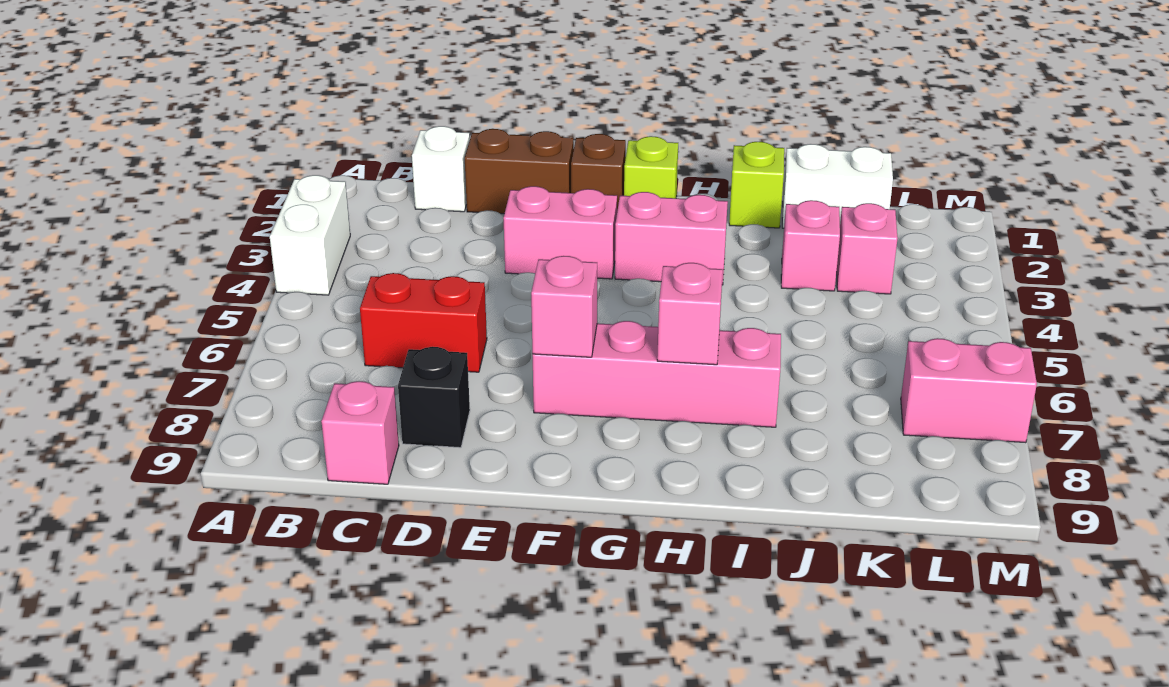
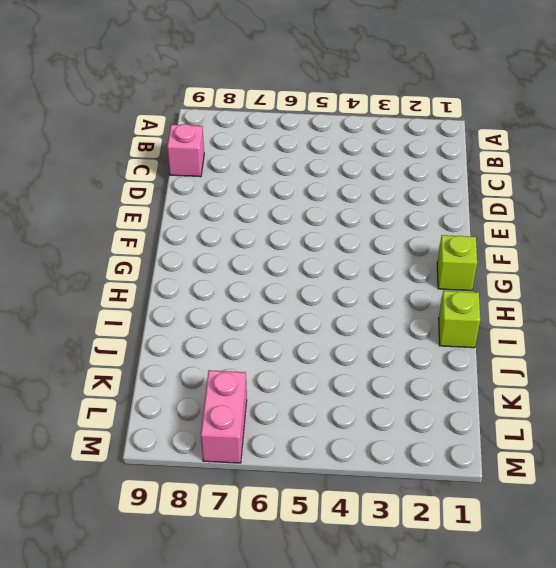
none -> white 1x2 brick [270,175,350,295]
none -> white 1x1 brick [412,126,470,212]
none -> red 1x2 brick [360,273,487,372]

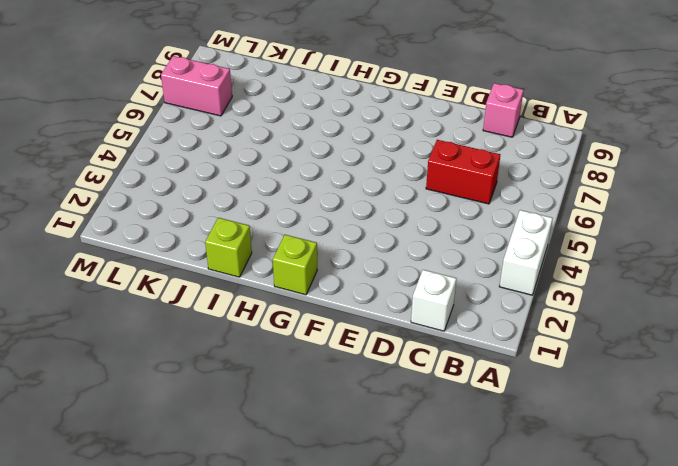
none -> brown 1x2 brick [465,129,574,214]
none -> black 1x1 brick [398,347,470,448]
none -> pink 1x2 brick [503,186,617,279]

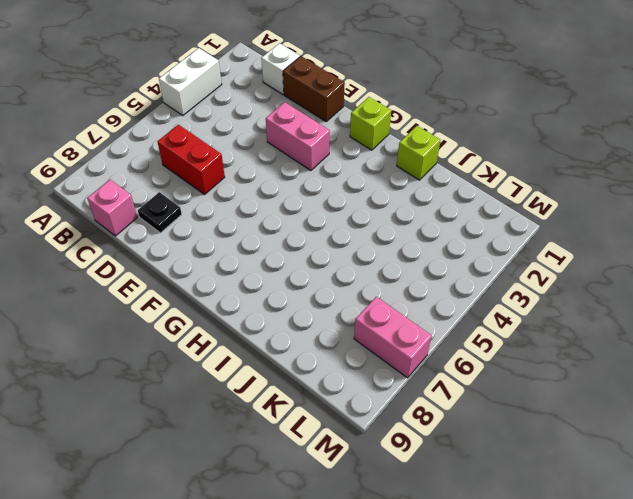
black 1x1 plate [138,192,182,233] -> black 1x1 brick [398,347,470,448]
none -> brown 1x1 brick [571,134,626,211]
none -> pink 1x4 brick [533,321,781,427]
none -> pink 1x2 brick [615,192,728,285]

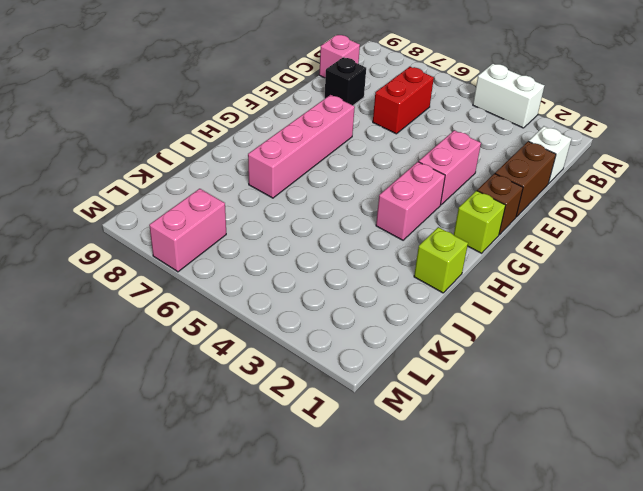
none -> white 1x2 brick [782,144,893,228]
none -> pink 1x1 brick [781,200,840,291]
none -> pink 1x1 brick [837,203,897,294]

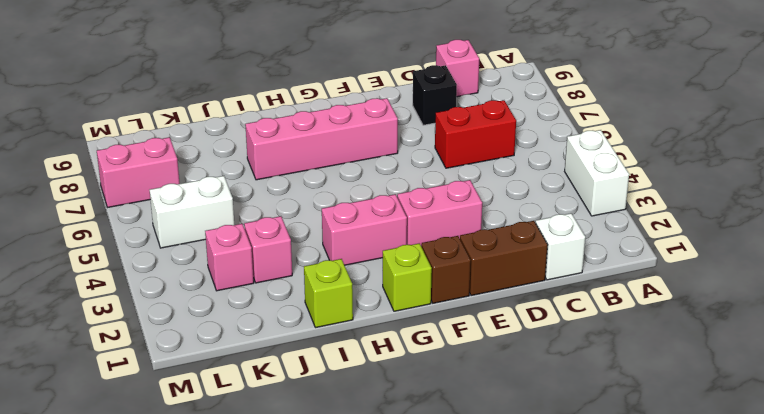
white 1x2 brick [150,176,234,248] -> white 1x2 brick moved to [782,144,893,228]
none -> pink 1x1 brick [531,256,597,357]
none -> pink 1x1 brick [657,263,723,365]

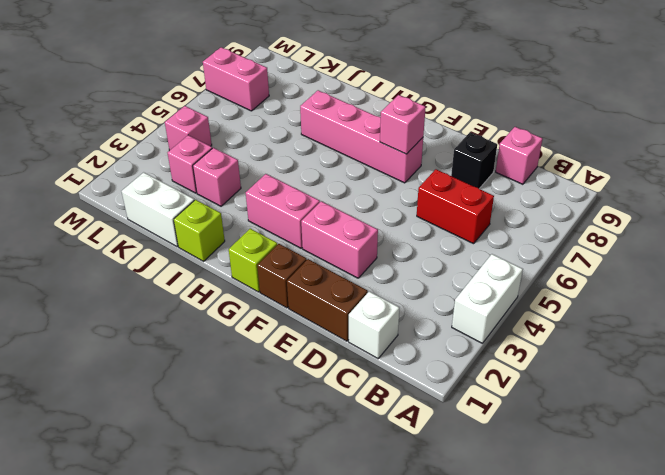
pink 1x1 brick [165,106,212,151] -> pink 1x1 brick moved to [657,263,723,365]

